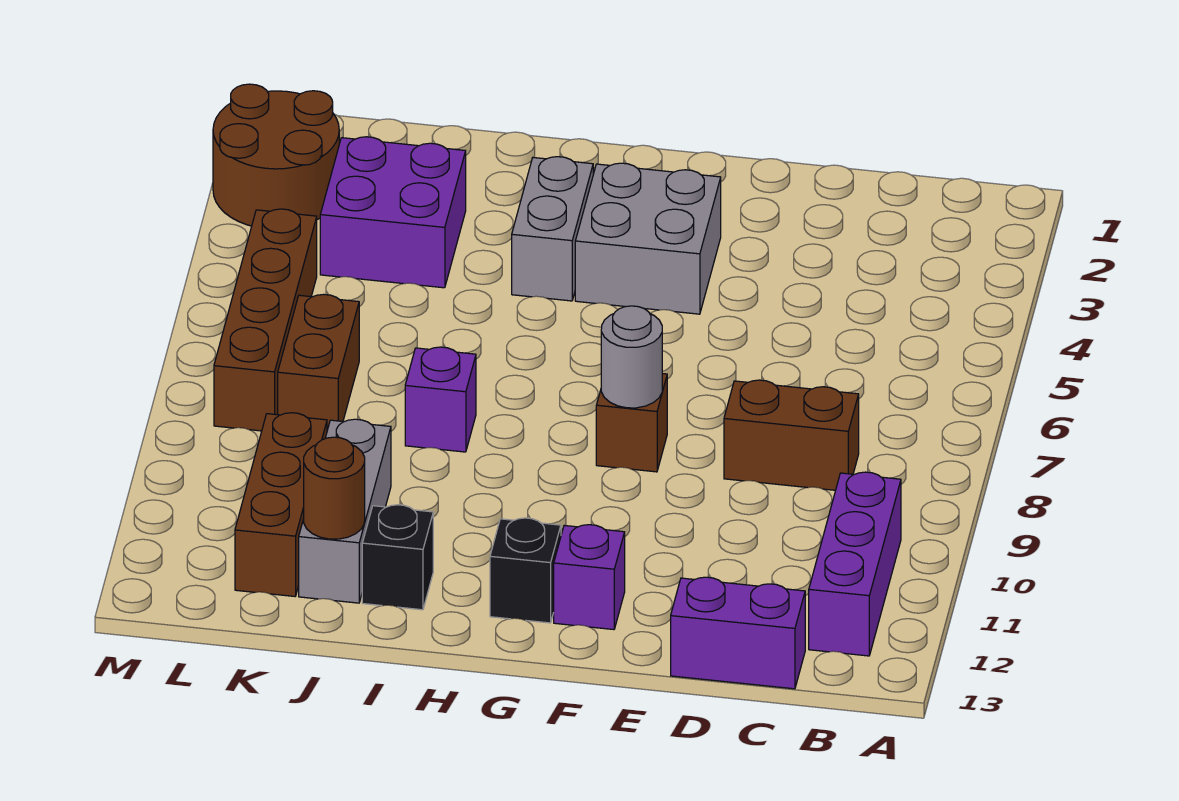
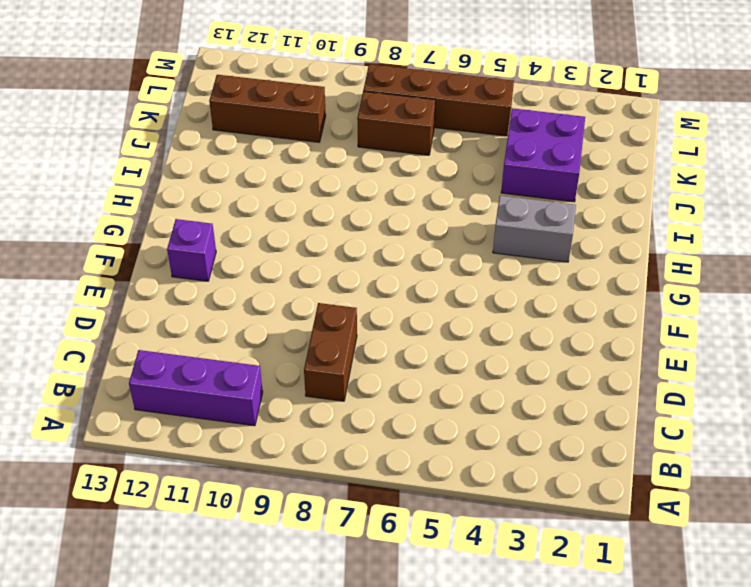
none -> purple 1x2 brick [671,577,805,689]
none -> grey 2x2 brick [575,163,721,314]
none -> brown 1x1 brick [596,374,667,472]

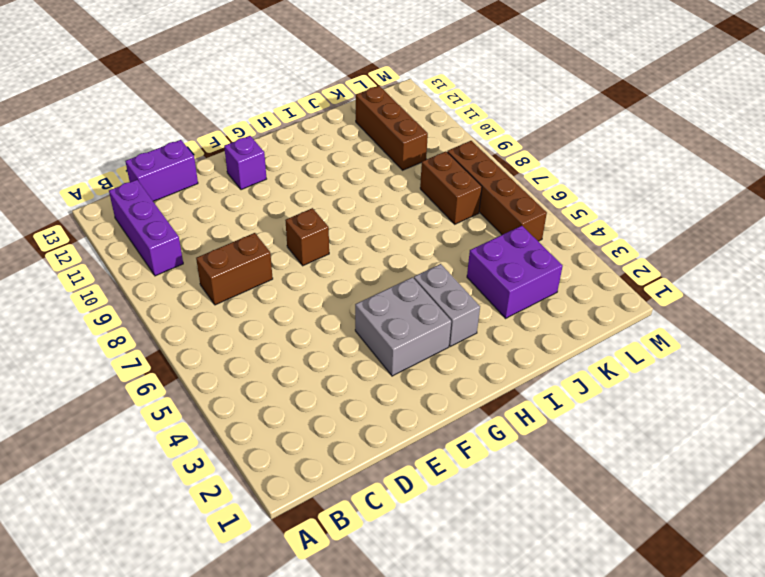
none -> black 1x1 brick [490,518,561,623]
none -> purple 1x1 brick [405,347,476,452]
none -> black 1x1 brick [362,505,433,610]

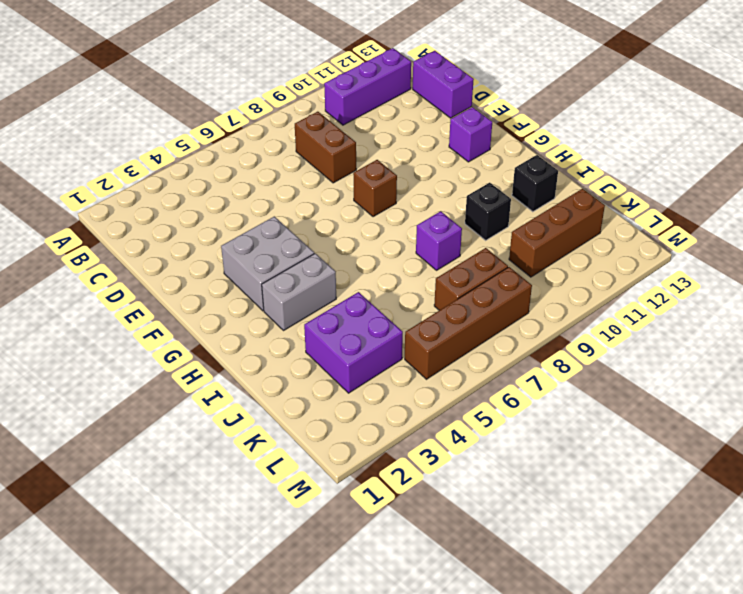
black 1x1 brick [465,183,511,240] -> black 1x1 brick moved to [490,518,561,623]
none -> grey 1x3 brick [299,419,391,603]
none -> brown 2x2 round brick [213,84,339,226]
none -> grey 1x1 round brick [601,306,662,408]

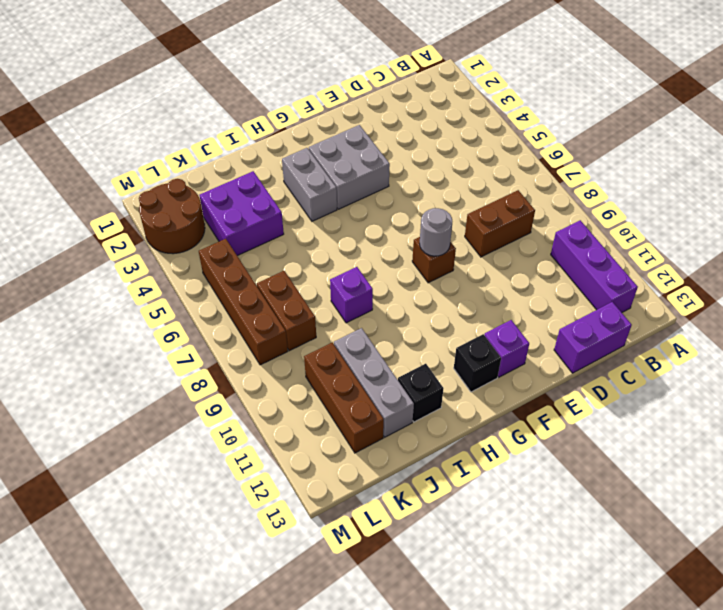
none -> brown 1x1 round brick [304,437,365,539]

